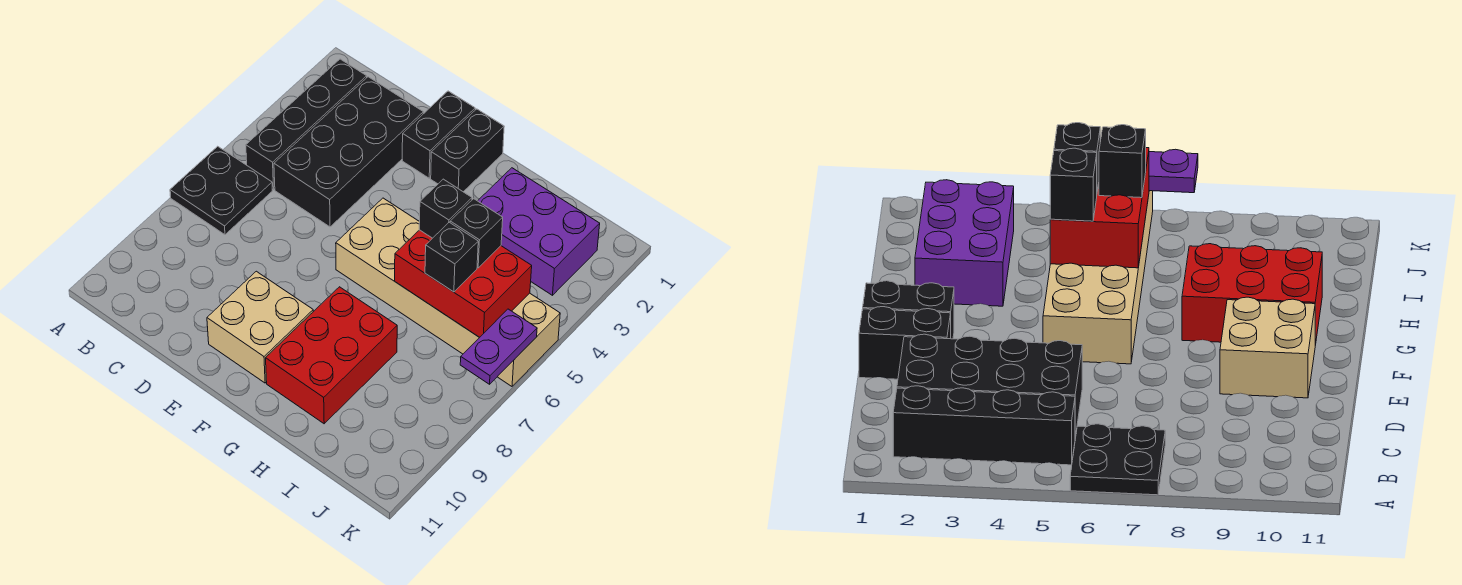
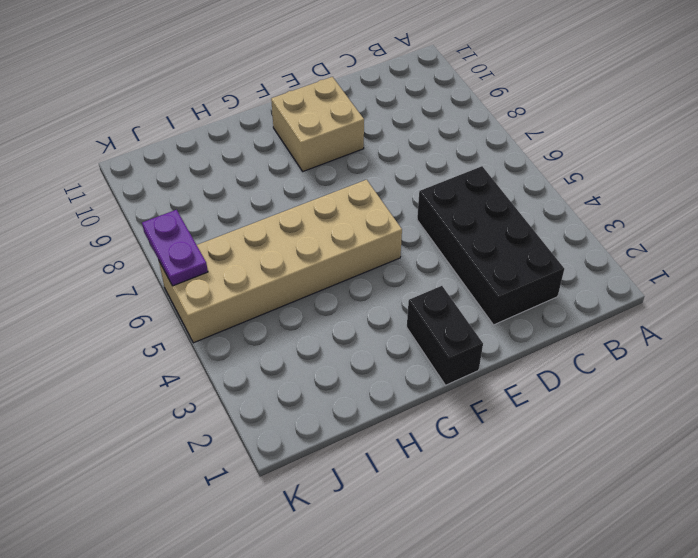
none -> black 2x2 plate [170,146,272,235]
none -> black 1x4 brick [246,59,367,190]
none -> black 1x2 brick [402,91,475,178]

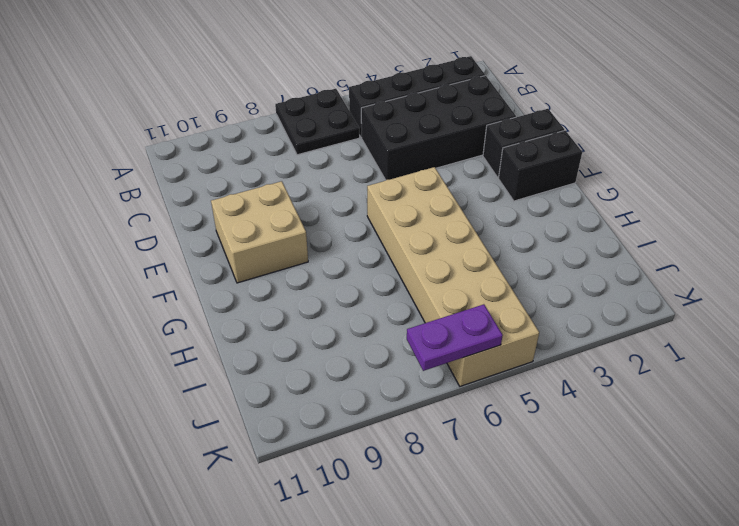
none -> red 2x3 brick [266,287,397,424]
none -> purple 2x3 brick [478,168,600,295]
none -> red 2x3 brick [395,230,532,337]

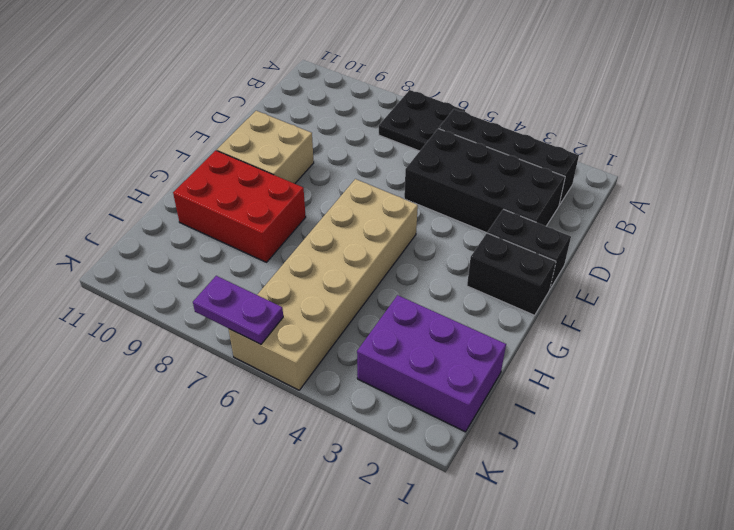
purple 2x3 brick [357,295,506,432] -> purple 2x3 brick turned to [478,168,600,295]
none -> red 2x3 brick [395,230,532,337]
none -> black 1x1 brick [419,179,472,238]
none -> black 1x1 brick [450,199,503,268]

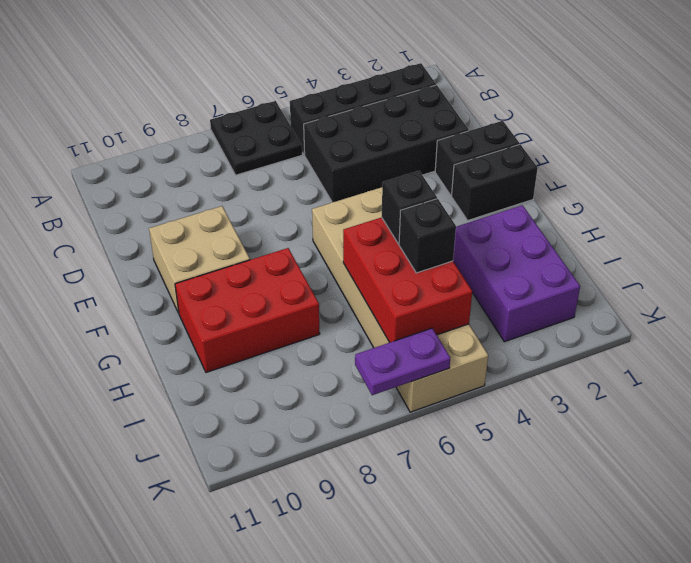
none -> black 1x1 brick [425,222,478,292]

